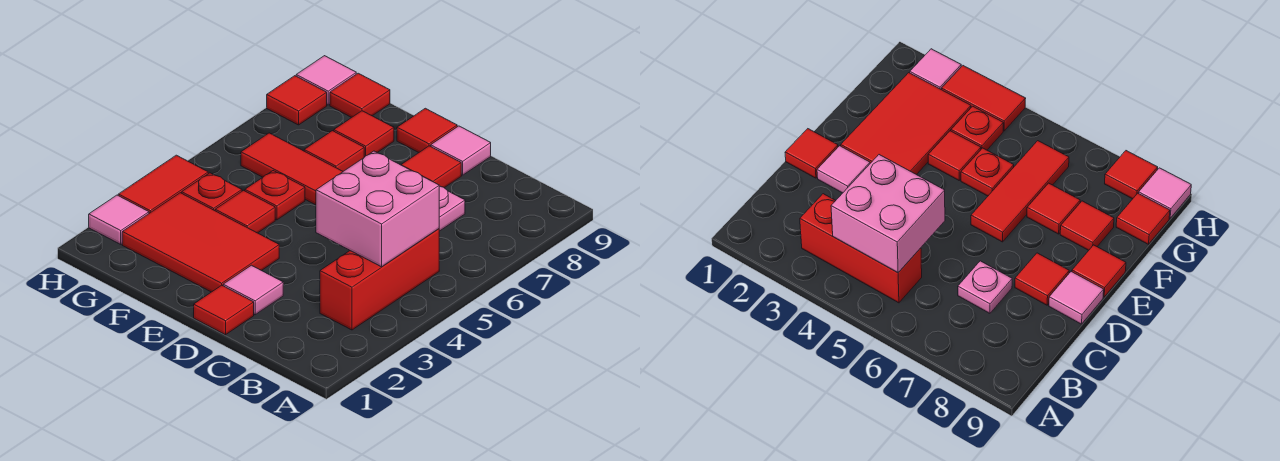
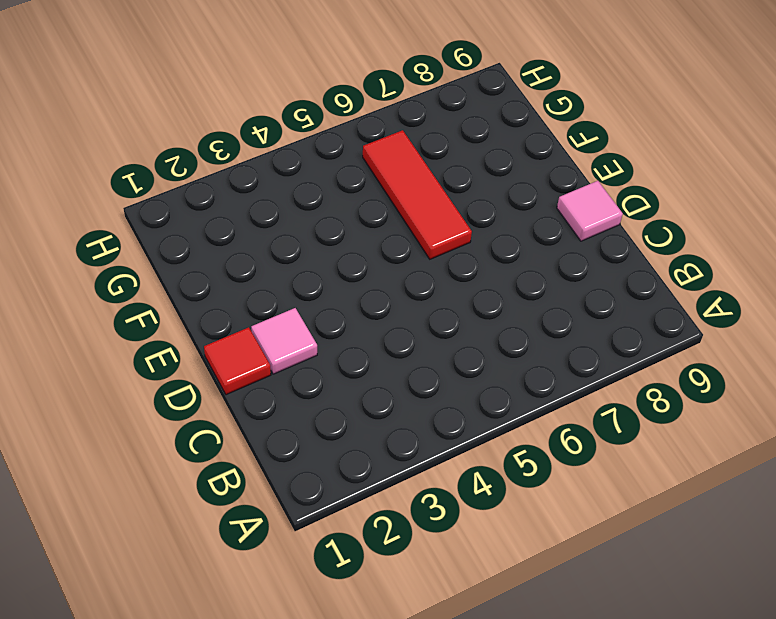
none -> red 1x3 brick [320,229,439,330]
none -> pink 1x1 plate [439,186,465,231]
none -> red 1x1 tile [401,146,461,188]

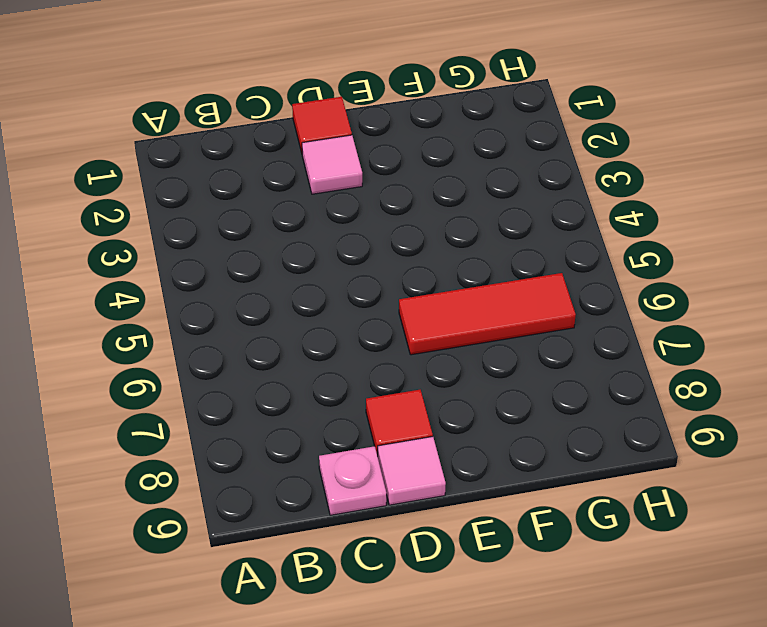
pink 1x1 plate [319,446,386,515] -> pink 1x1 plate moved to [439,186,465,231]
none -> red 1x3 brick [320,229,439,330]
none -> red 2x3 tile [122,193,279,292]
none -> red 1x1 tile [397,108,457,152]

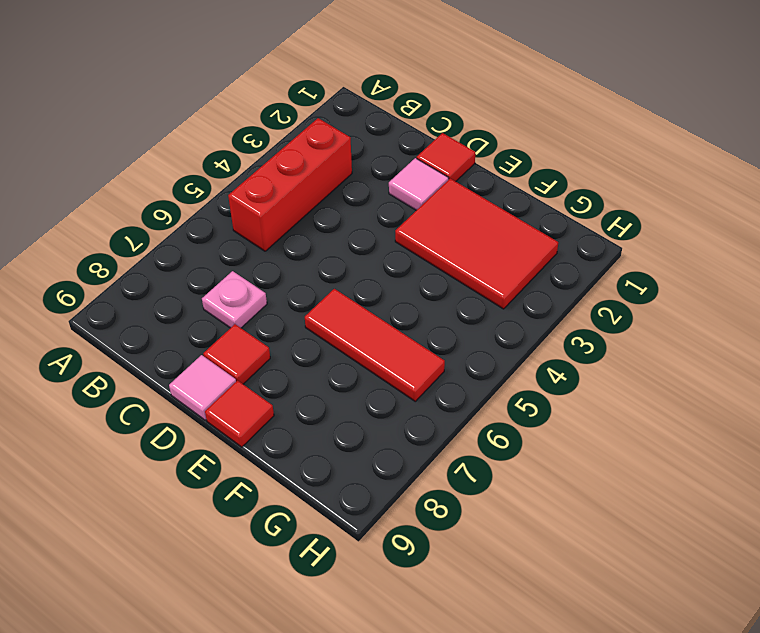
none -> red 1x1 tile [215,190,275,233]
none -> red 1x1 plate [245,171,305,220]
none -> red 1x1 tile [304,131,364,171]

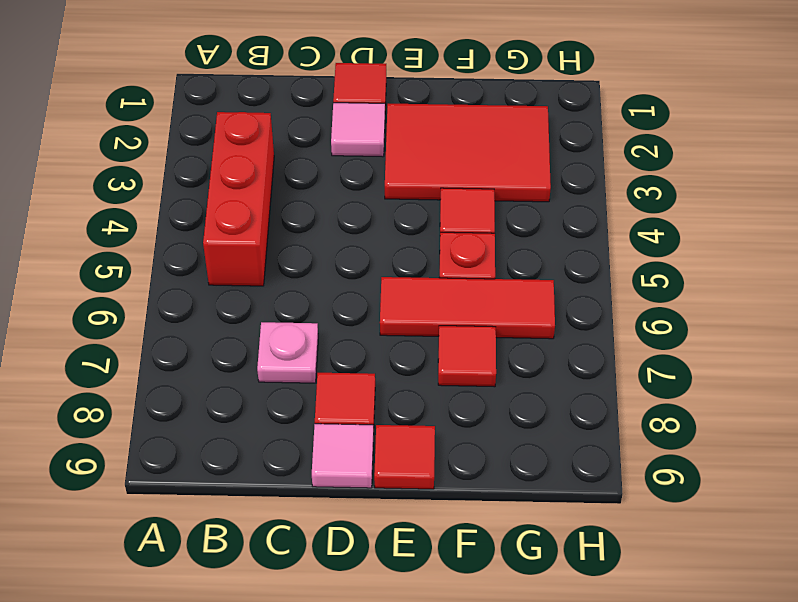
none -> red 1x1 tile [334,111,394,157]
none -> red 1x1 plate [182,173,242,211]
none -> red 1x1 tile [330,73,390,117]

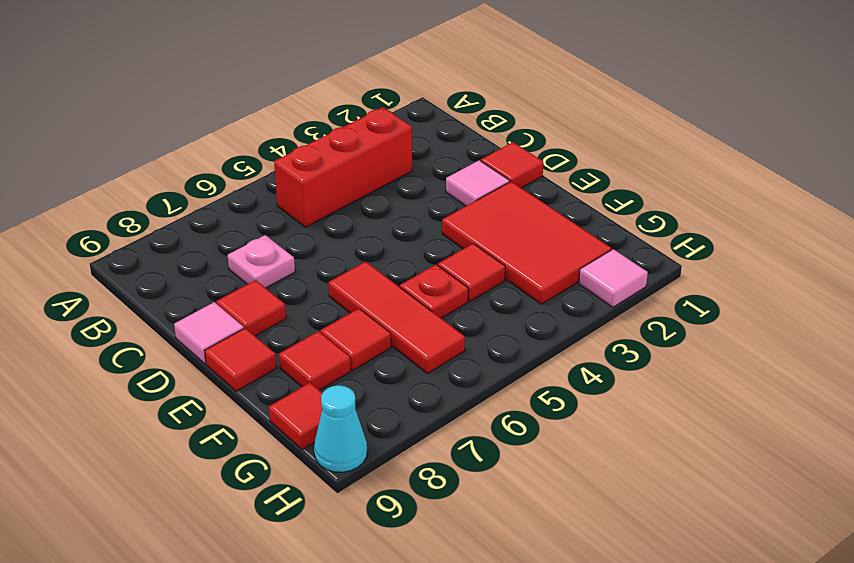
cyan 1x1 cone [314,385,367,472] -> pink 1x1 tile [296,56,356,105]
none -> red 1x1 plate [182,173,242,211]
none -> red 1x2 tile [118,155,208,213]
none -> red 1x1 tile [267,76,327,125]

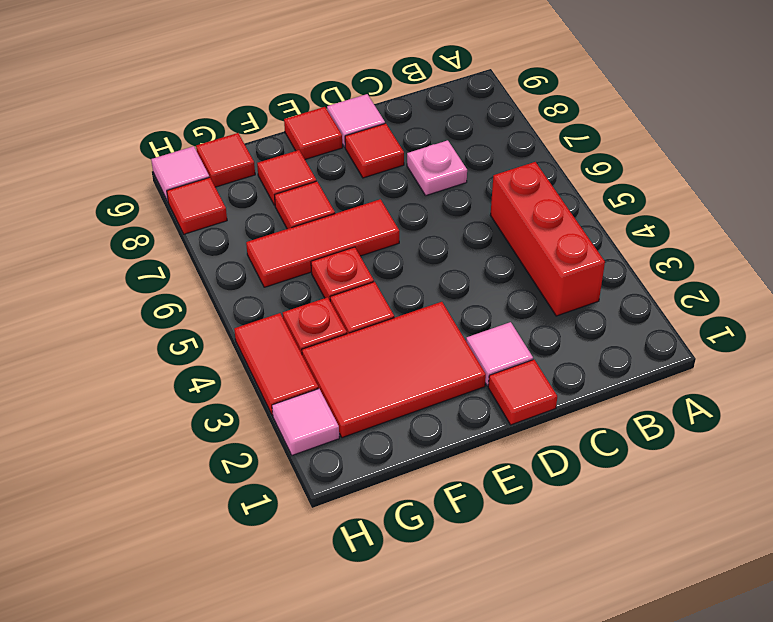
none -> pink 2x2 brick [316,151,439,267]

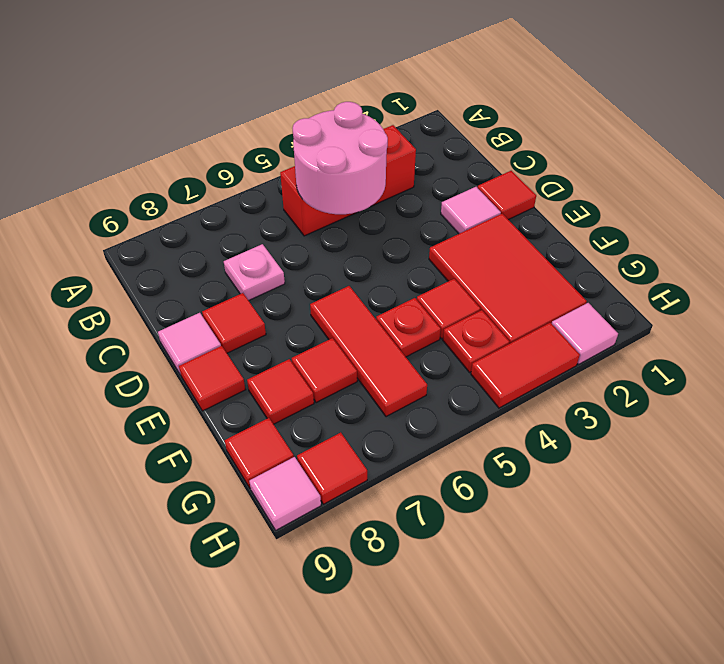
pink 2x2 round brick [293,102,388,214] -> pink 2x2 brick [316,151,439,267]

